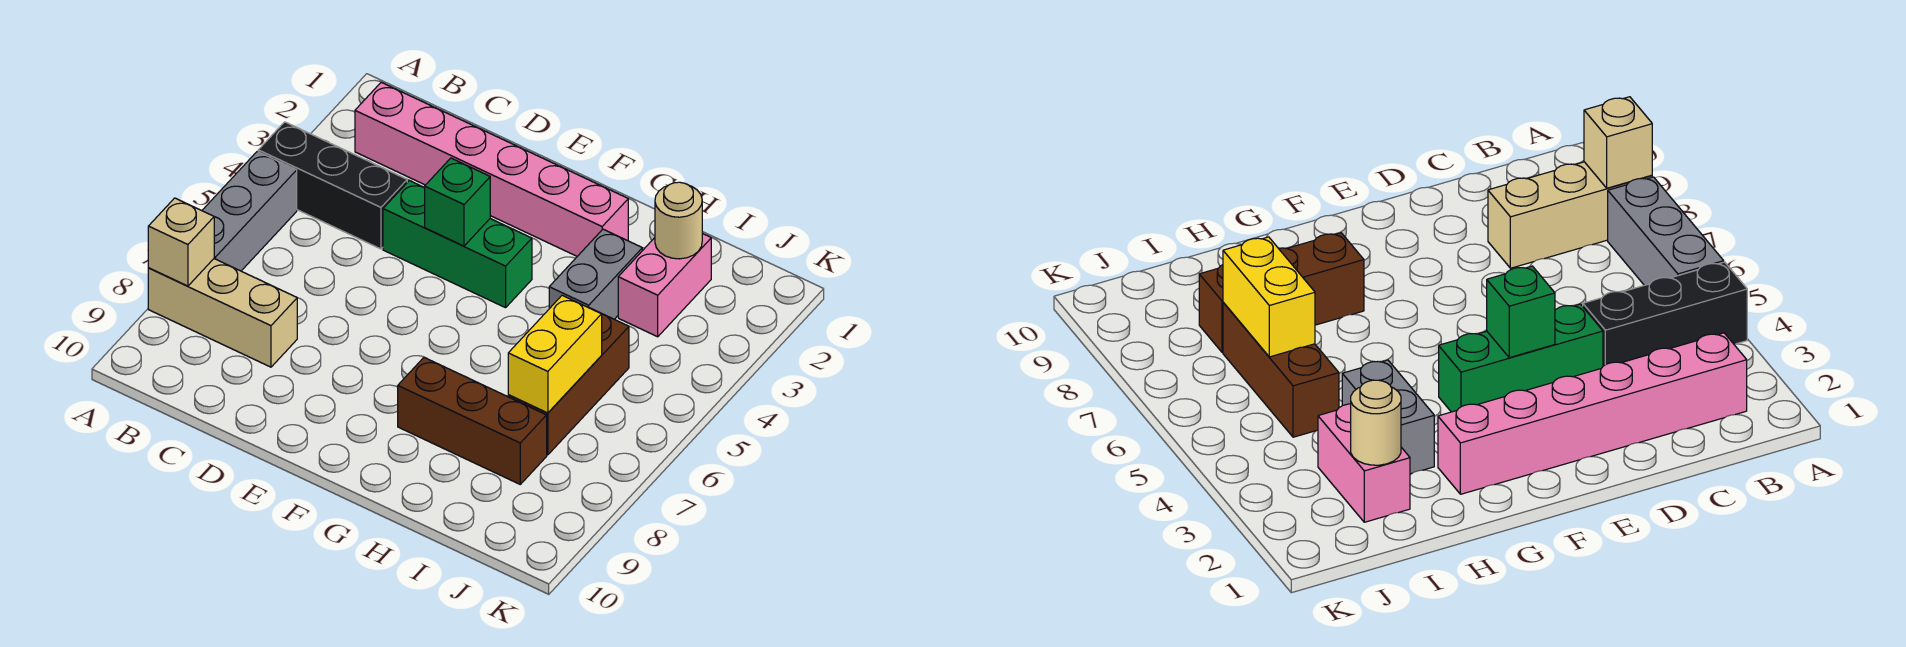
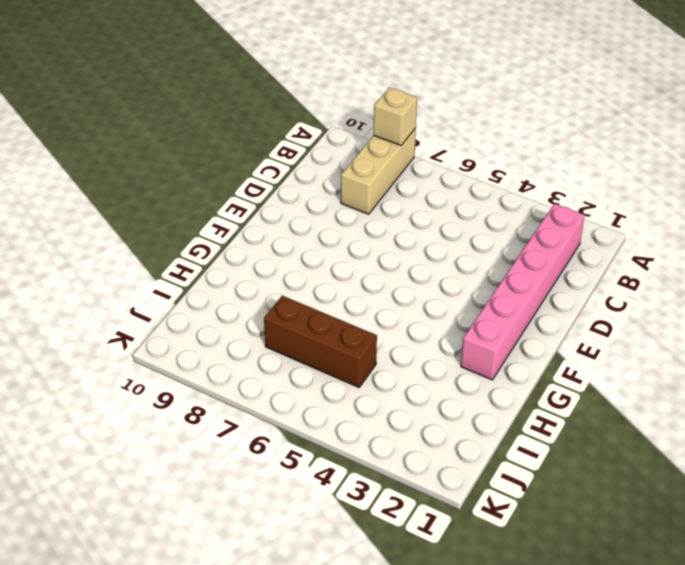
none -> black 1x3 brick [258,122,407,249]
none -> grey 1x3 brick [202,151,297,271]
none -> green 1x3 brick [383,180,532,308]

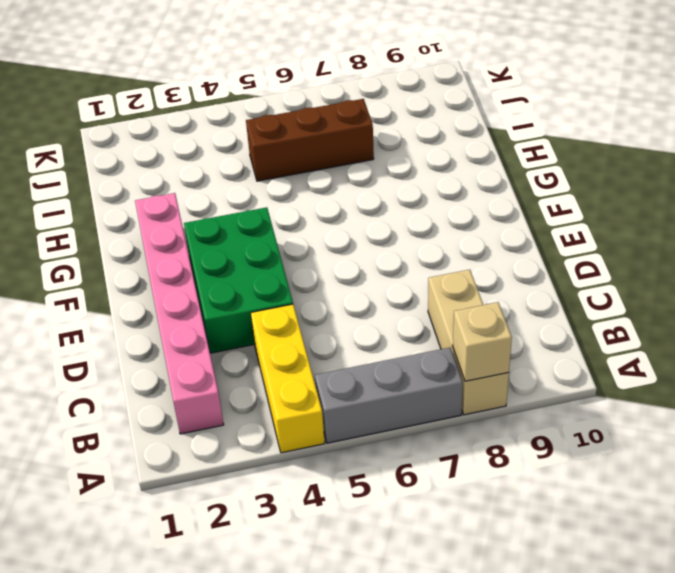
yellow 1x3 brick [251,304,325,453] -> black 1x3 brick [258,122,407,249]
green 2x3 brick [184,207,293,353] -> green 1x3 brick [383,180,532,308]
none -> brown 1x3 brick [398,357,547,484]
none -> grey 1x2 brick [549,229,642,319]
none -> pink 1x2 brick [618,233,711,337]

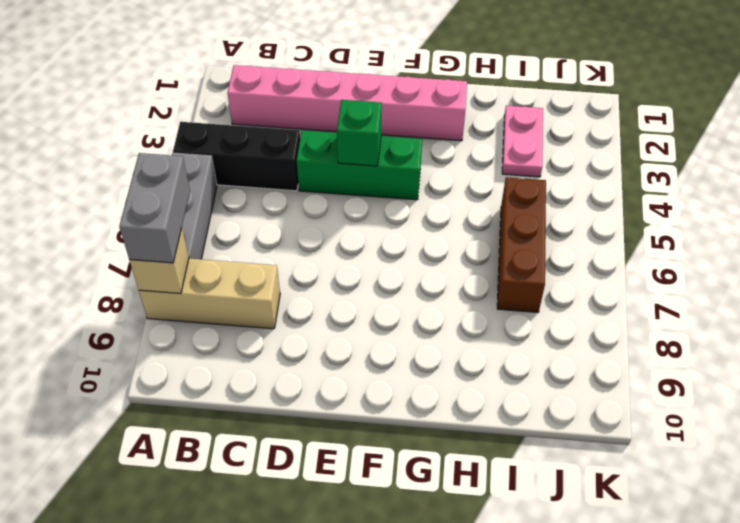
grey 1x2 brick [119,153,190,263] -> grey 1x2 brick moved to [549,229,642,319]
pink 1x2 plate [502,106,543,177] -> pink 1x2 brick [618,233,711,337]
none -> brown 1x3 brick [398,357,547,484]
none -> tan 1x1 round brick [655,182,702,259]
none -> yellow 1x2 brick [508,295,602,413]

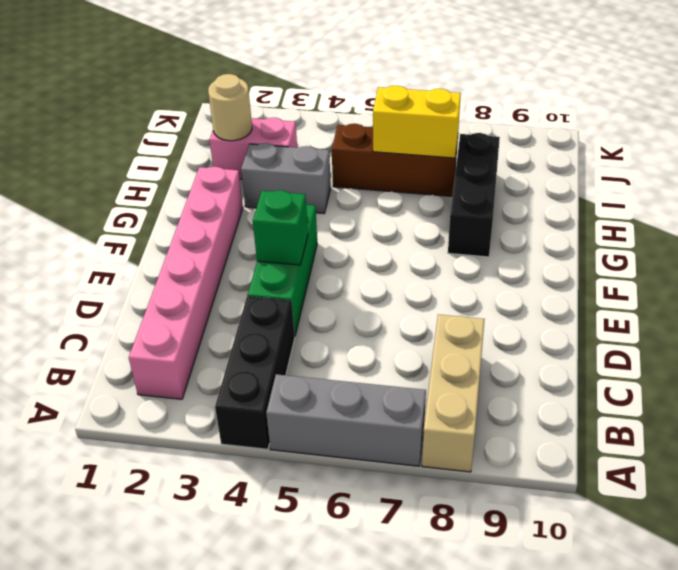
black 1x3 brick [448,133,500,257] -> brown 1x3 brick [398,357,547,484]
none -> tan 1x1 brick [148,198,214,286]

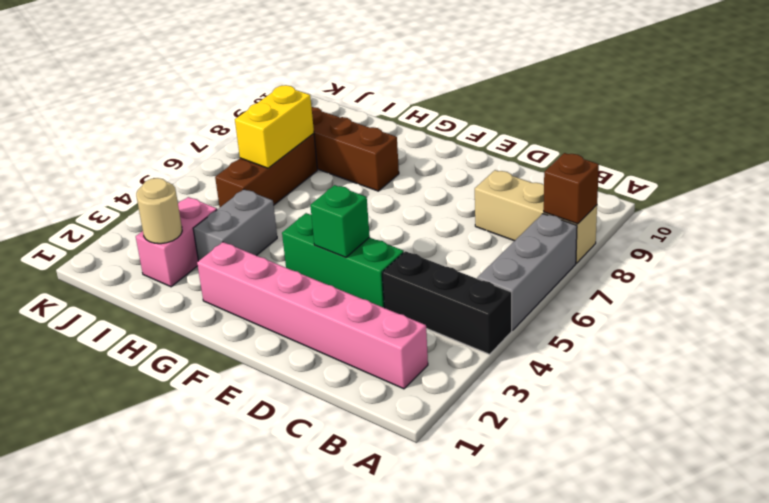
brown 1x1 brick [544,153,599,224] -> tan 1x1 brick [148,198,214,286]

